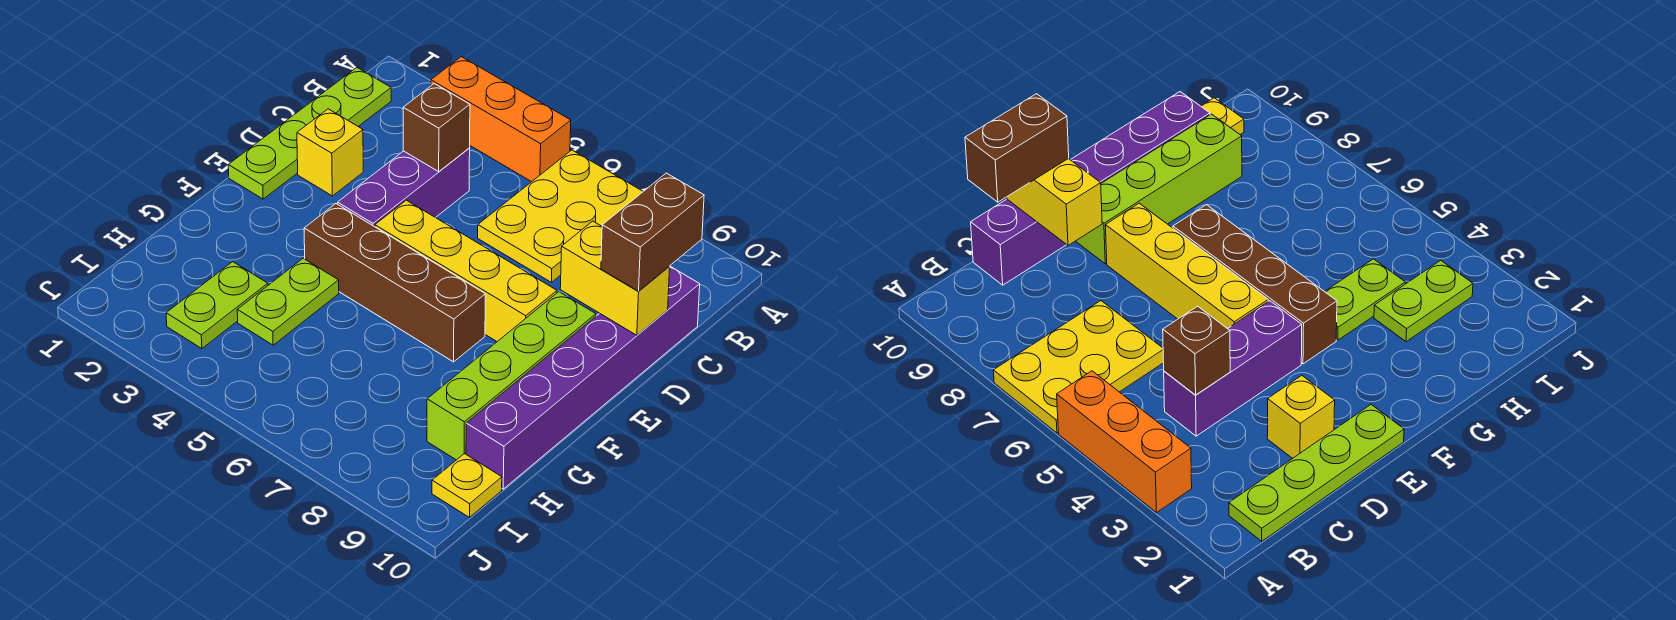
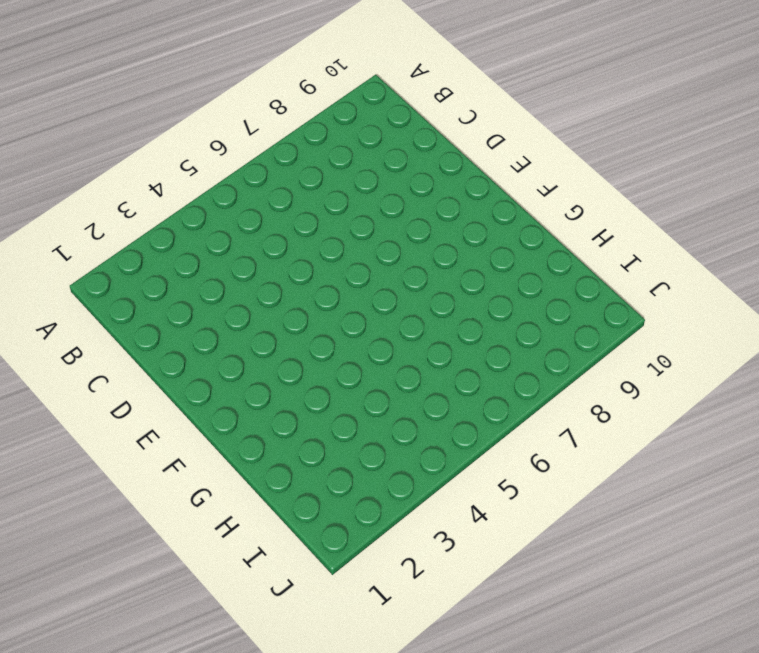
none -> orange 1x3 brick [431,57,571,182]
none -> yellow 2x3 plate [478,150,643,282]
none -> lime 1x4 plate [228,68,391,199]

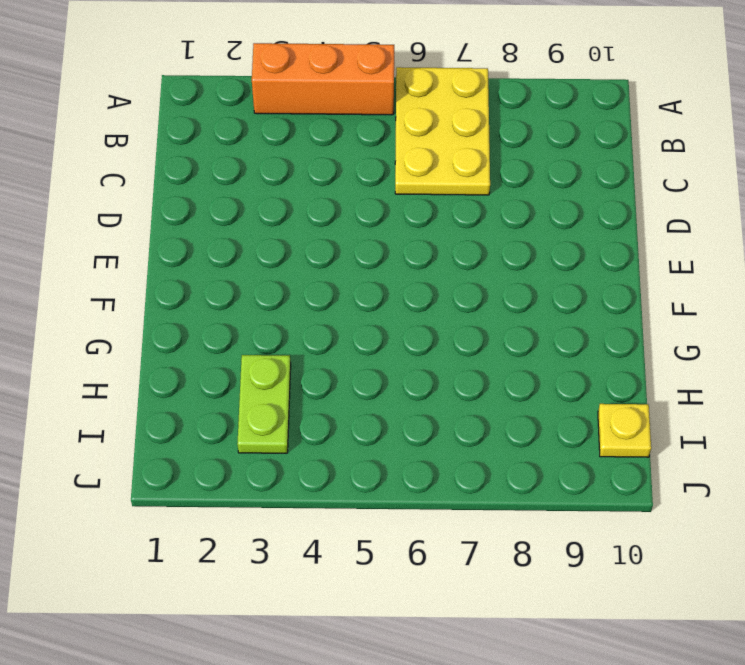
none -> lime 1x4 plate [228,68,391,199]
none -> purple 1x3 brick [338,148,470,227]
none -> purple 1x6 brick [466,266,700,489]

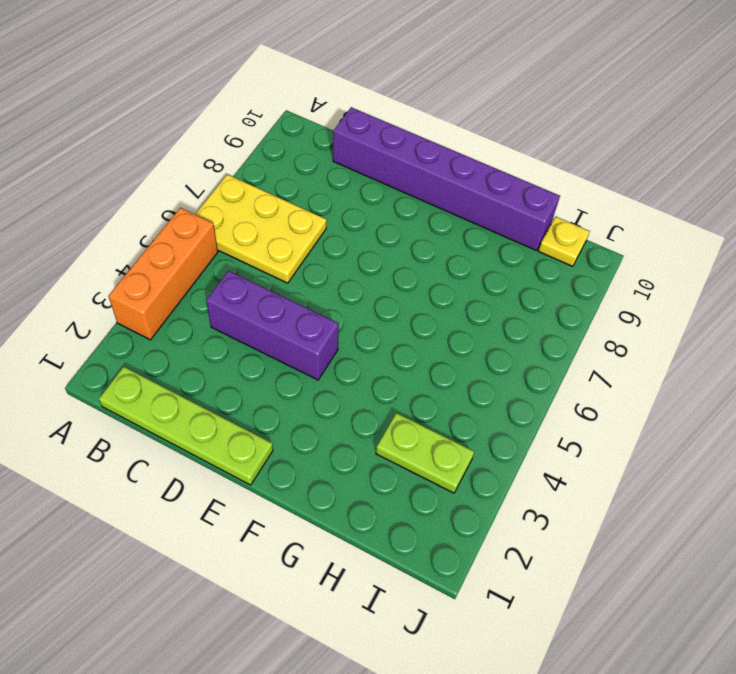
none -> yellow 1x1 brick [297,109,363,196]
none -> yellow 1x4 brick [375,200,557,341]
none -> lime 1x4 brick [427,292,596,460]

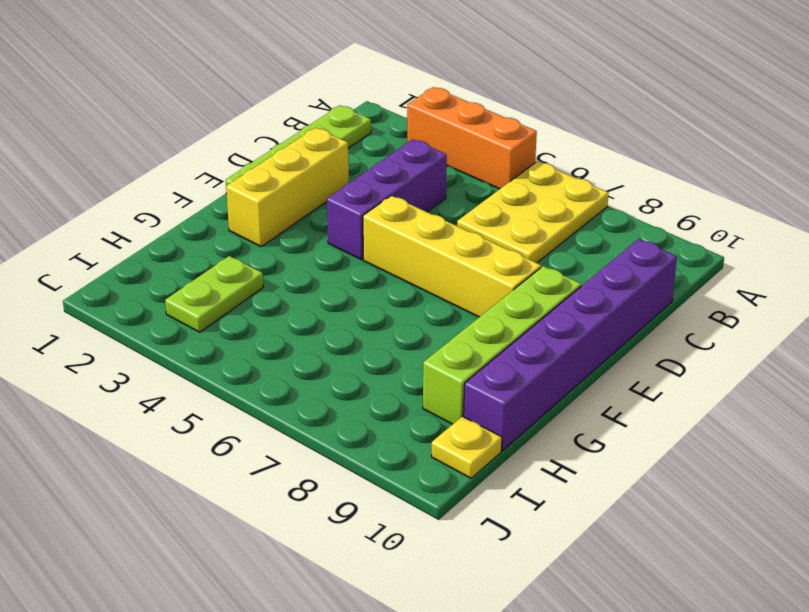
yellow 1x3 brick [226,128,349,246] -> yellow 1x1 brick [297,109,363,196]
none -> brown 1x4 brick [304,204,485,362]
none -> lime 1x2 plate [237,258,339,345]
none -> brown 1x1 brick [403,84,470,171]

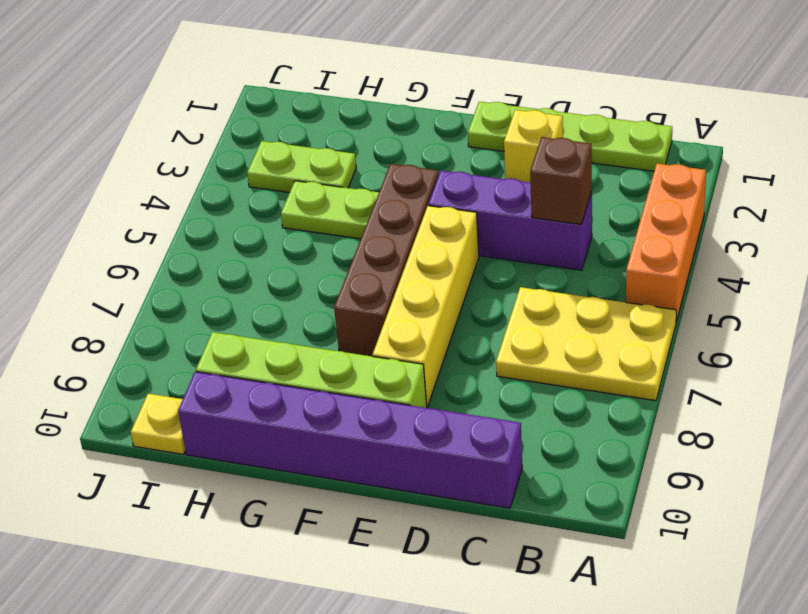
none -> yellow 1x2 brick [560,221,670,335]
none -> brown 1x2 brick [601,173,704,291]

